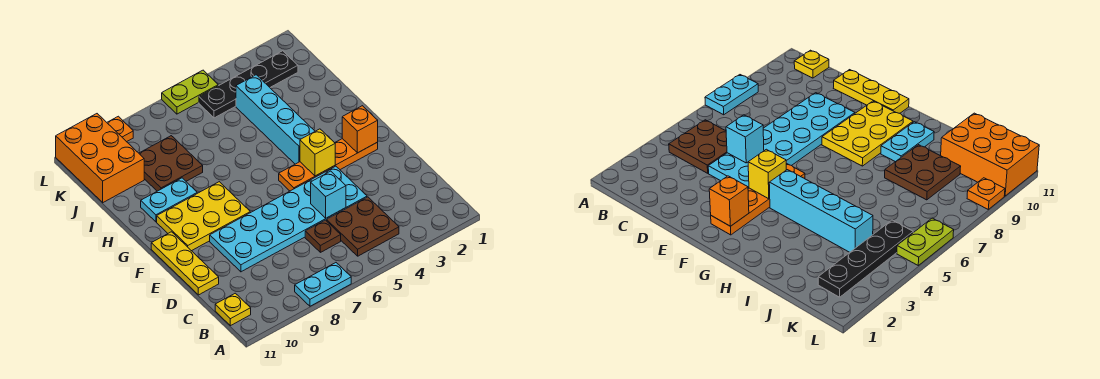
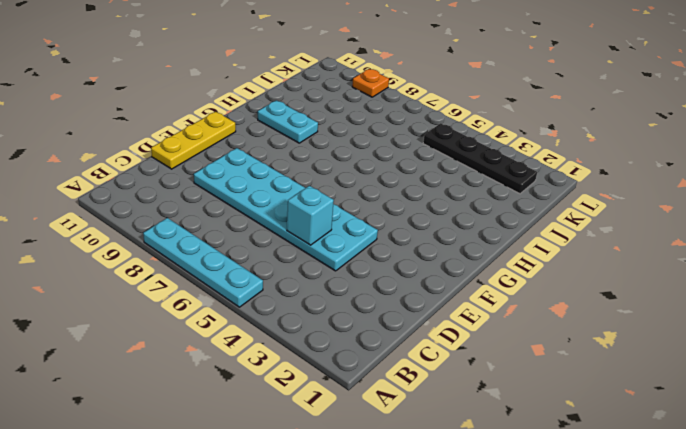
cyan 1x4 plate [143,218,263,307] -> cyan 1x2 plate [295,263,351,306]
none -> brown 2x2 plate [327,197,399,256]
none -> yellow 1x1 plate [215,293,251,326]
none -> brown 1x1 plate [305,220,341,252]

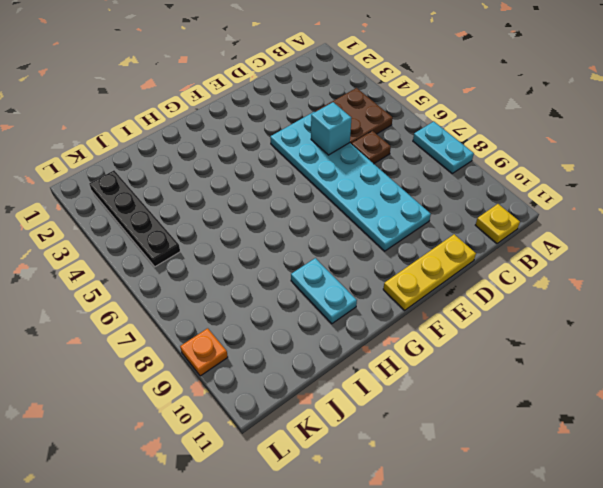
none -> orange 1x4 plate [279,139,378,191]
none -> yellow 2x3 plate [157,182,250,251]
none -> cyan 1x4 brick [236,75,315,164]

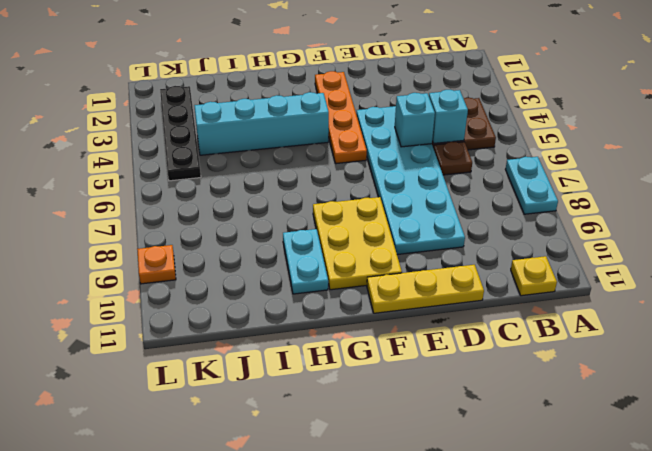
cyan 1x1 brick [429,90,468,144] -> none
none -> brown 2x2 plate [139,136,203,191]
none -> orange 2x3 brick [56,114,144,203]
none -> lime 1x2 plate [162,70,218,114]

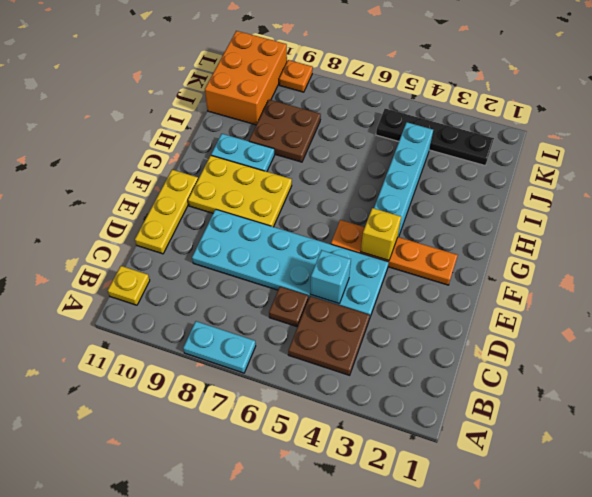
none -> lime 1x2 plate [162,70,218,114]
none -> orange 1x1 brick [342,106,378,153]

